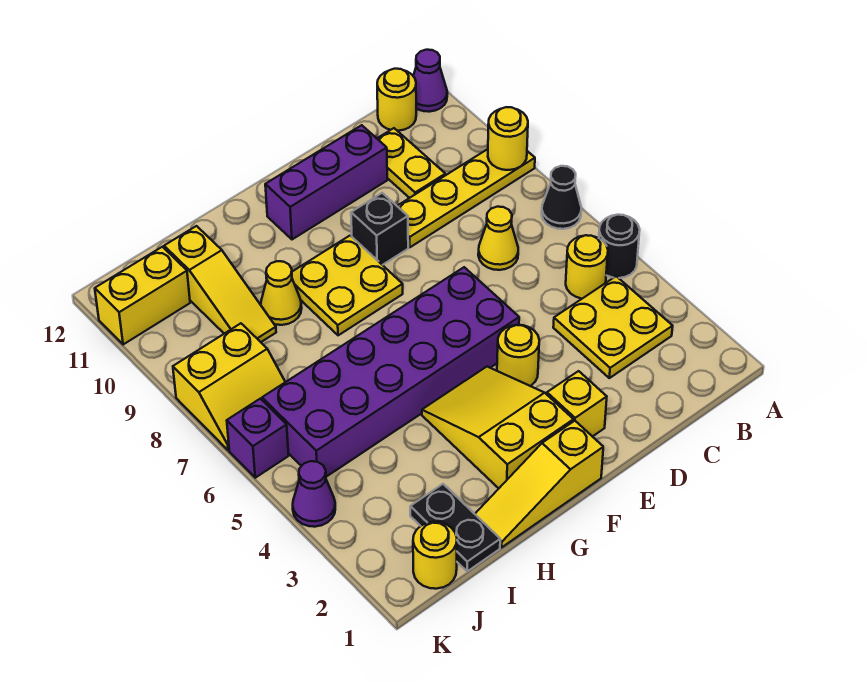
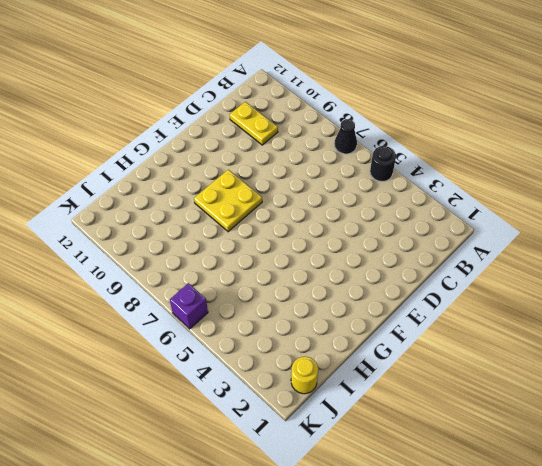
none -> yellow 1x4 plate [397,149,535,247]
none -> purple 1x1 cone [413,50,447,112]
none -> yellow 2x2 plate [553,276,673,378]

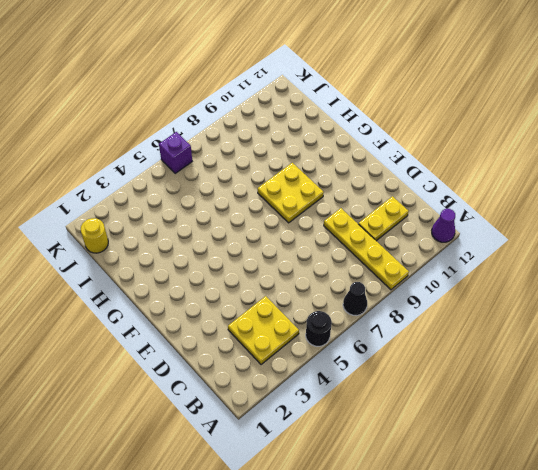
none -> yellow 1x1 round brick [566,235,608,299]
none -> yellow 1x1 round brick [377,69,416,131]
none -> yellow 1x1 cone [478,207,518,270]

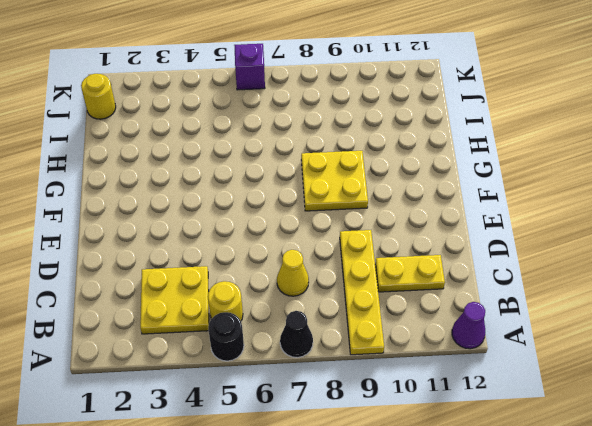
none -> yellow 1x1 round brick [377,69,416,131]
none -> purple 1x3 brick [265,125,387,239]
none -> yellow 1x1 brick [547,371,607,437]

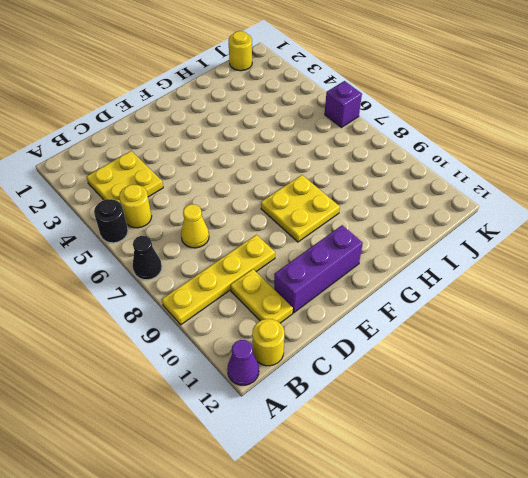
none -> yellow 1x1 brick [547,371,607,437]
none -> yellow 1x1 round brick [497,325,539,386]
none -> purple 2x6 brick [262,267,519,477]

